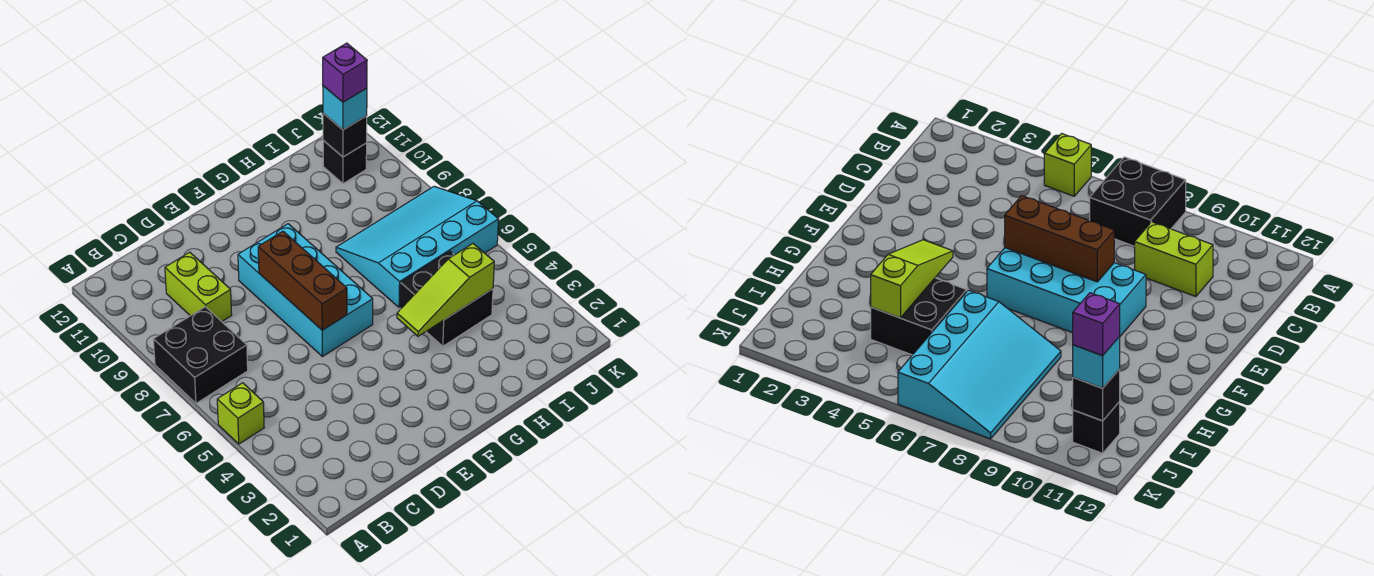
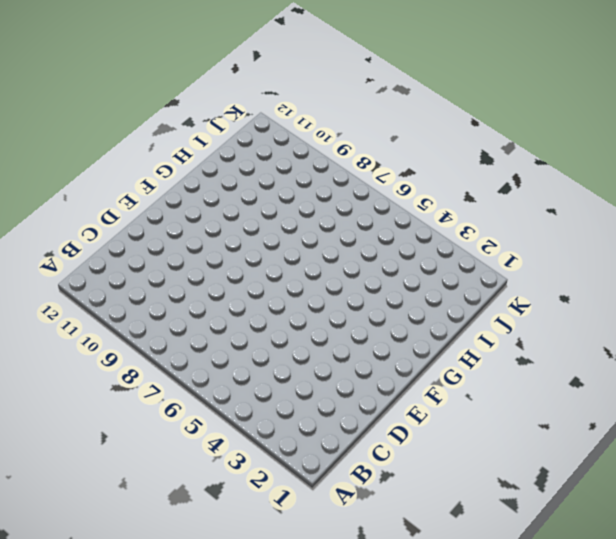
none -> lime 1x1 brick [217,383,264,444]
none -> black 2x2 brick [153,307,248,403]
none -> lime 1x2 brick [165,252,232,321]

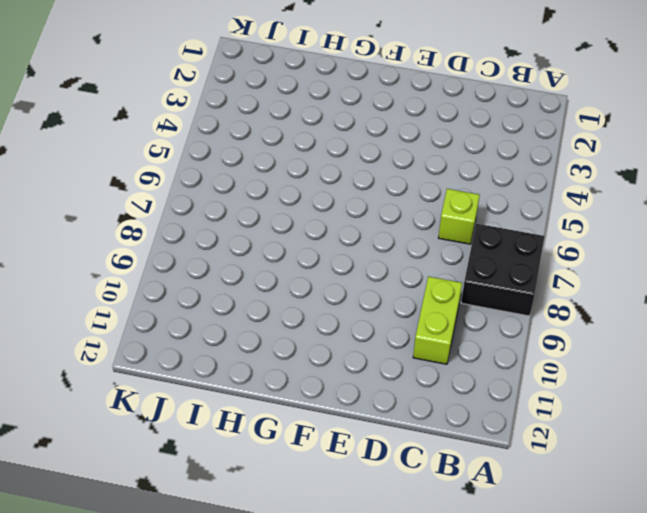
lime 1x1 brick [438,189,480,244] -> lime 1x1 brick moved to [217,383,264,444]
none -> cyan 2x4 brick [238,224,373,357]
none -> black 2x2 brick [400,252,493,346]
none -> cyan 3x4 slope [336,186,499,308]

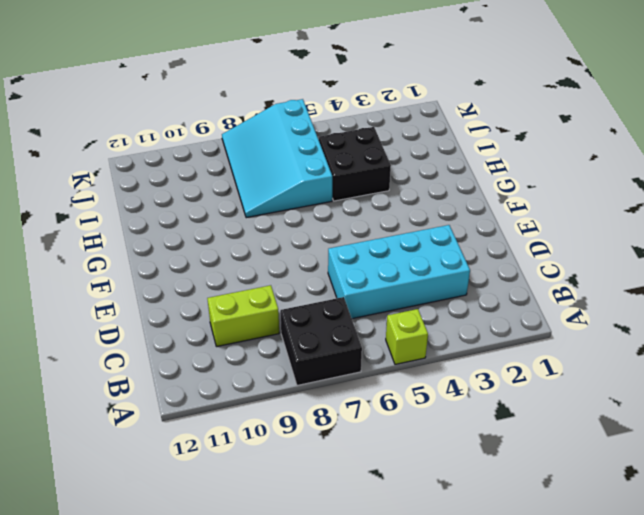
cyan 2x4 brick [328,225,470,319] -> cyan 2x4 brick moved to [238,224,373,357]
none -> black 1x1 brick [323,141,367,183]
none -> brown 1x3 brick [258,231,347,330]
none -> lime 1x3 slope [397,244,494,336]

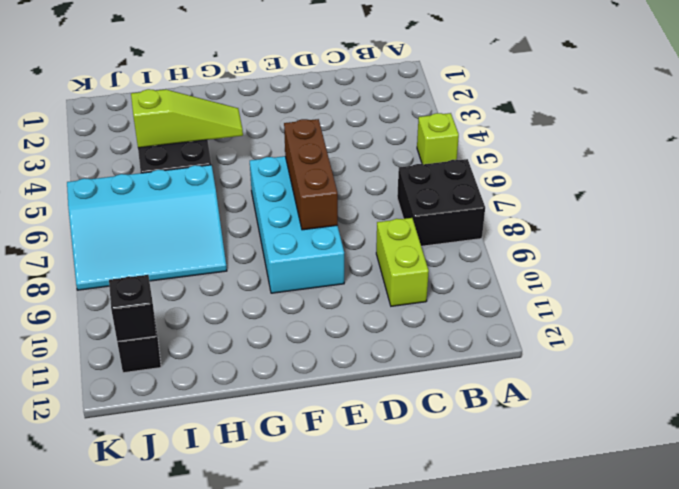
none -> cyan 1x1 brick [323,86,367,130]
none -> purple 1x1 brick [323,43,367,102]

